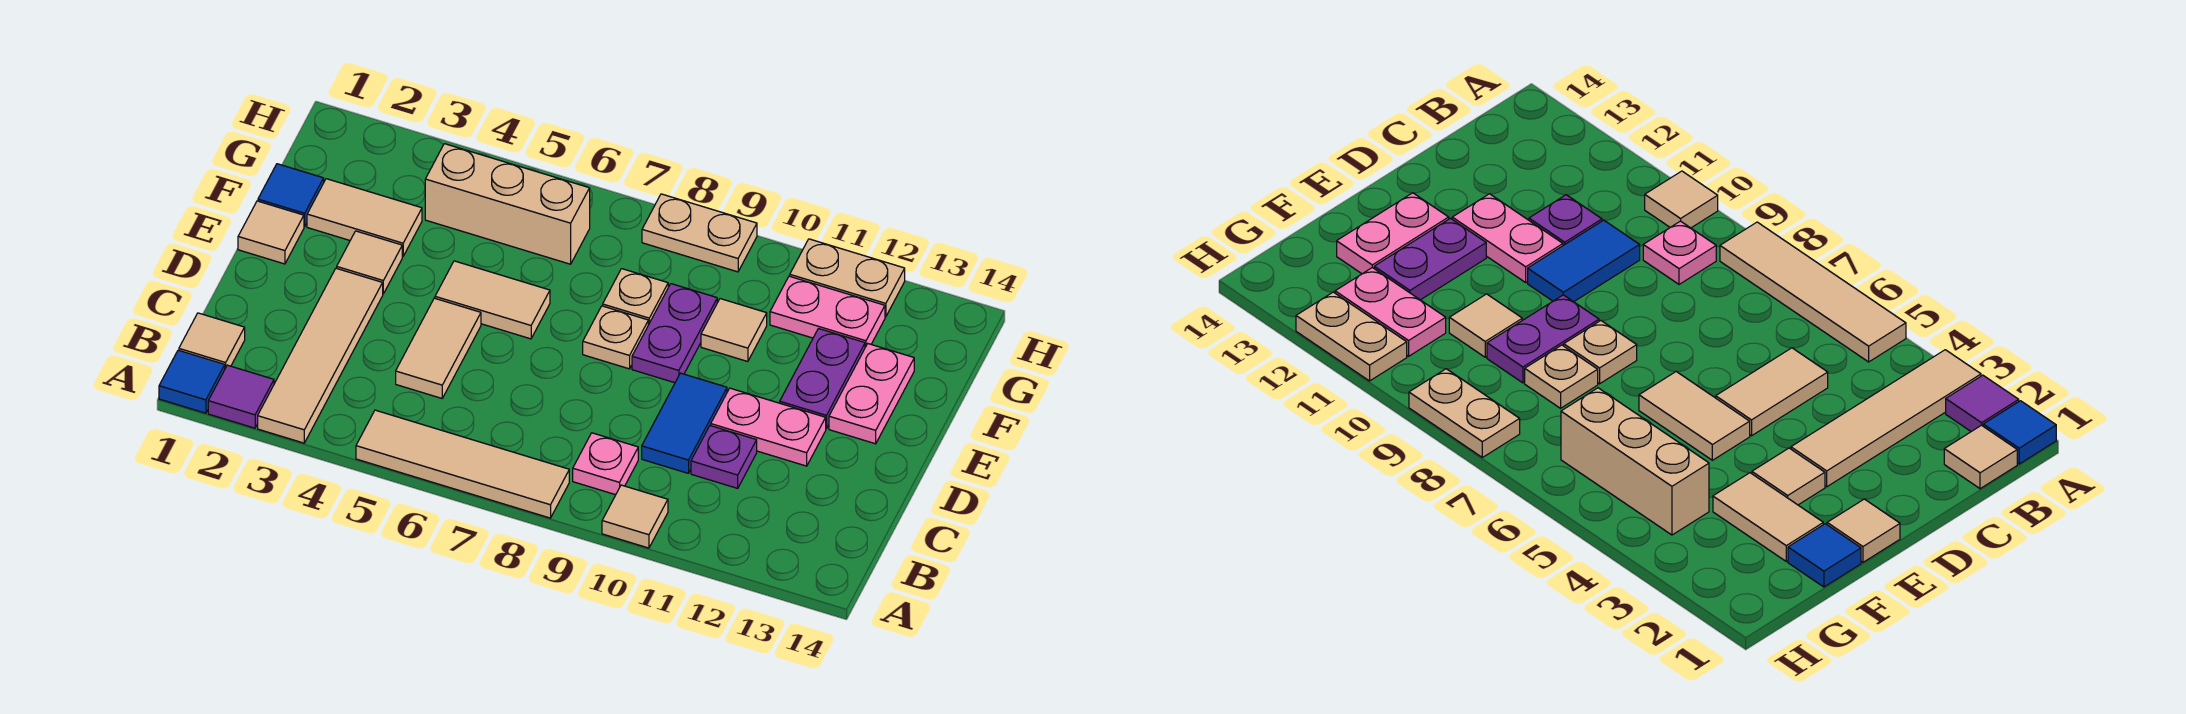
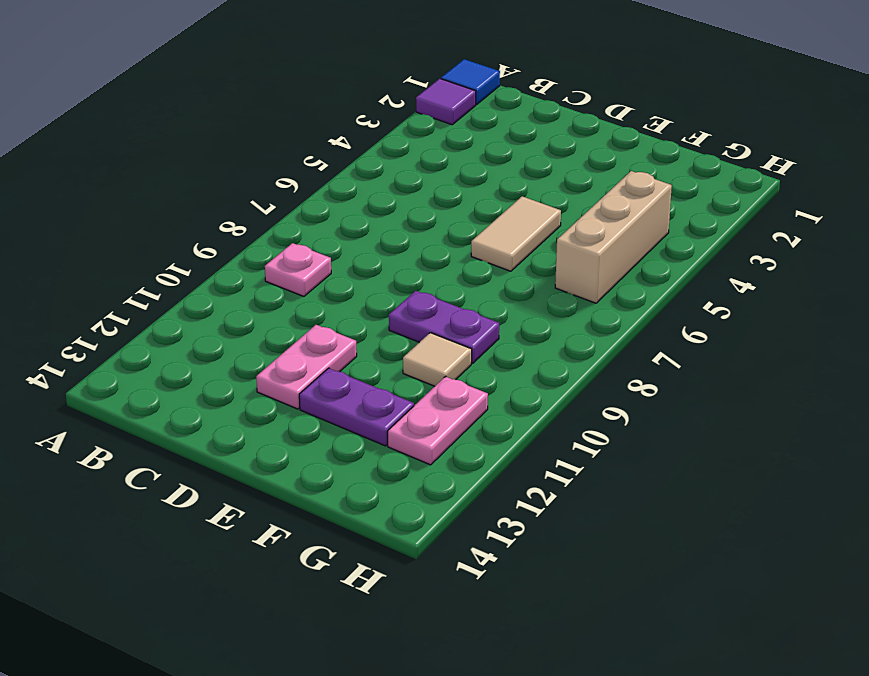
none -> tan 1x4 tile [258,268,383,443]
none -> tan 1x4 tile [356,410,569,518]
none -> tan 1x1 tile [602,485,668,548]

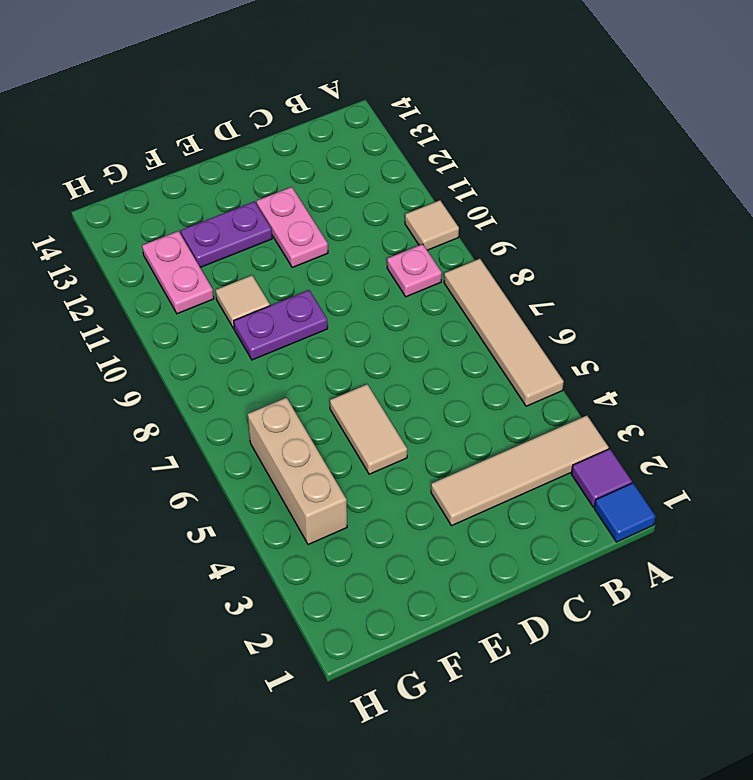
none -> tan 1x1 tile [179,313,245,368]
none -> tan 1x2 tile [396,298,481,398]
none -> blue 1x2 tile [642,373,727,473]

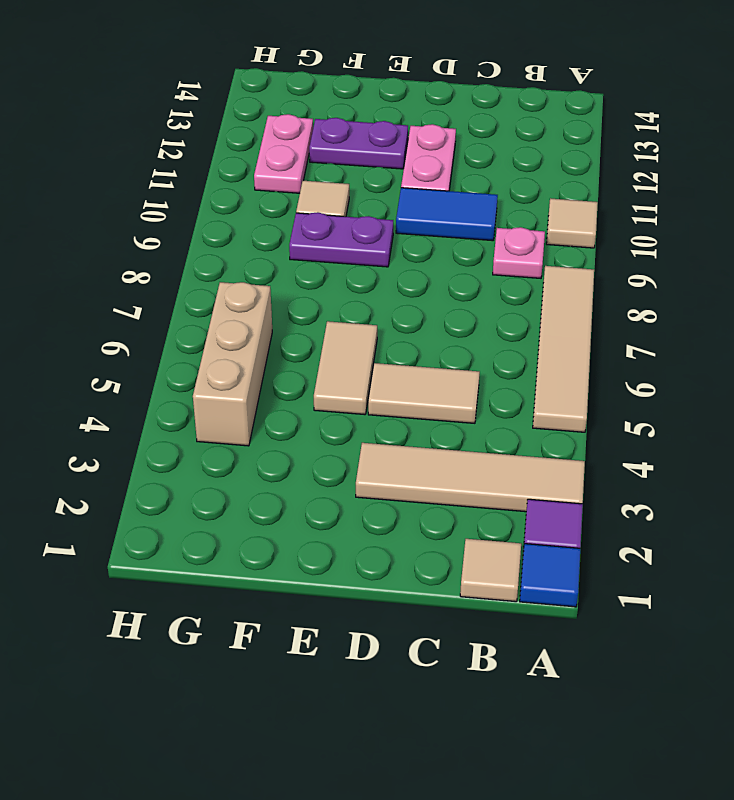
none -> purple 1x1 plate [691,425,757,488]
none -> tan 1x1 tile [238,201,304,264]
none -> tan 1x1 tile [337,231,402,294]

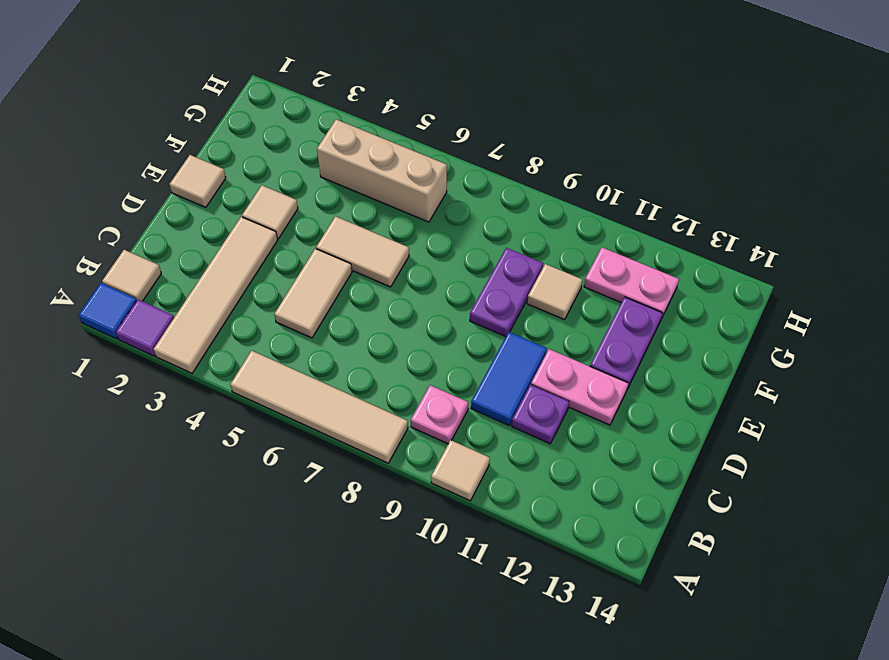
none -> tan 1x1 plate [583,306,648,369]
none -> pink 1x2 plate [829,344,914,444]
none -> blue 1x1 tile [258,164,324,227]

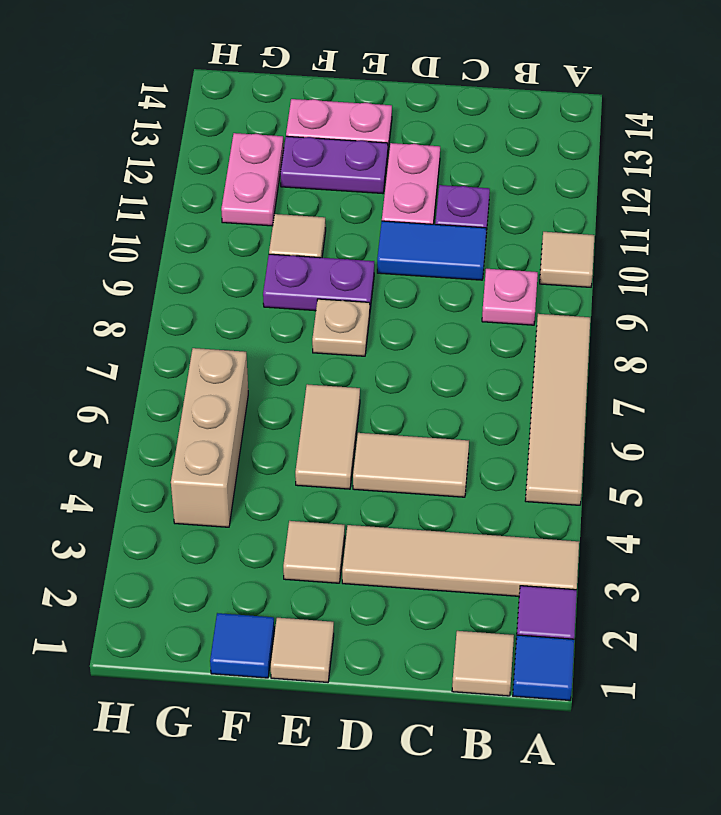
none -> tan 1x2 tile [307,179,422,257]
none -> tan 1x1 plate [603,269,668,325]
none -> tan 1x2 plate [642,194,757,272]

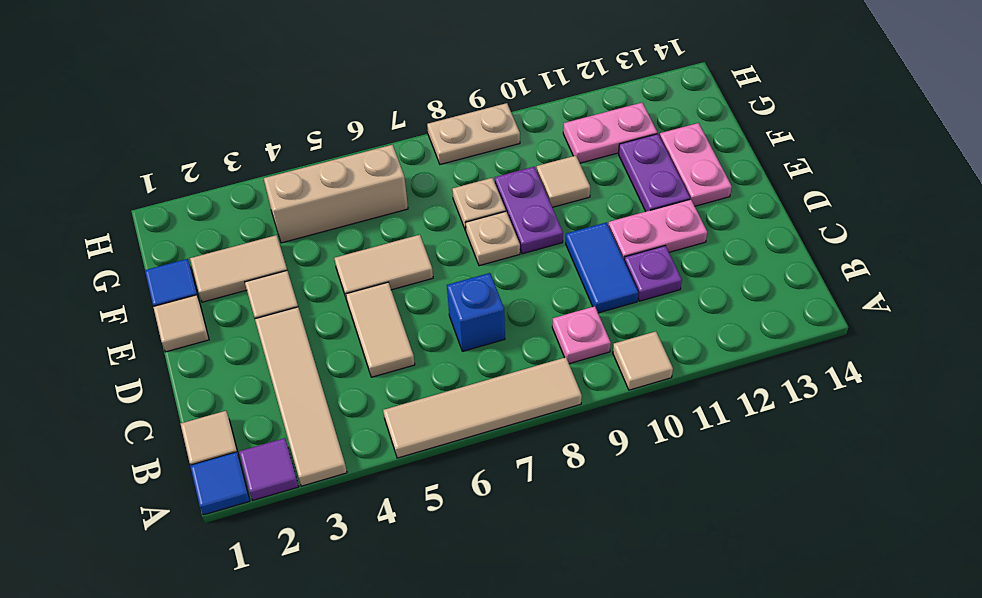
blue 1x1 brick [447,273,505,351] -> none
none -> tan 1x2 plate [790,239,905,317]

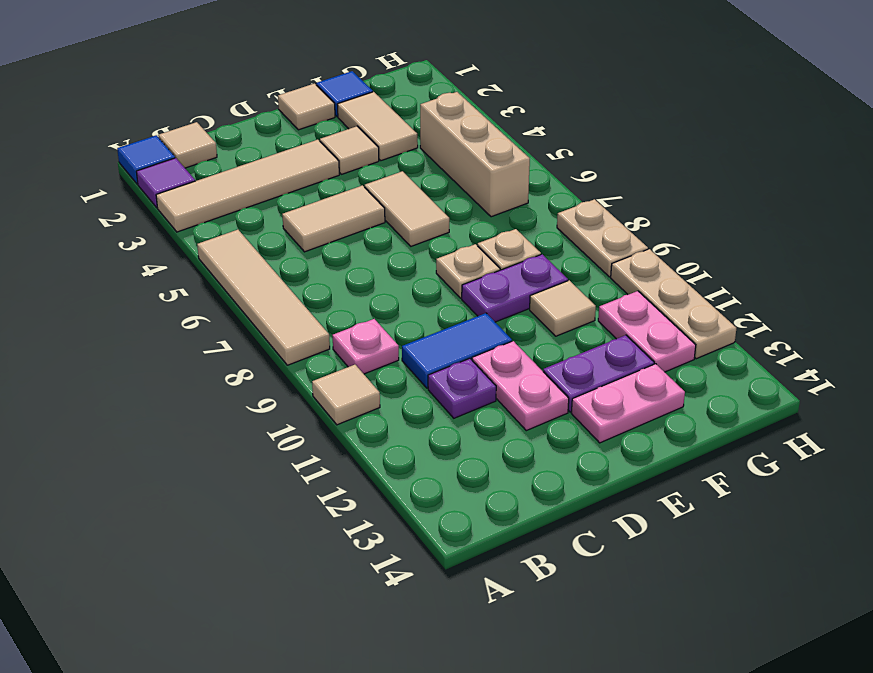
tan 1x3 plate [611,249,736,359] -> tan 1x2 plate [790,239,905,317]

